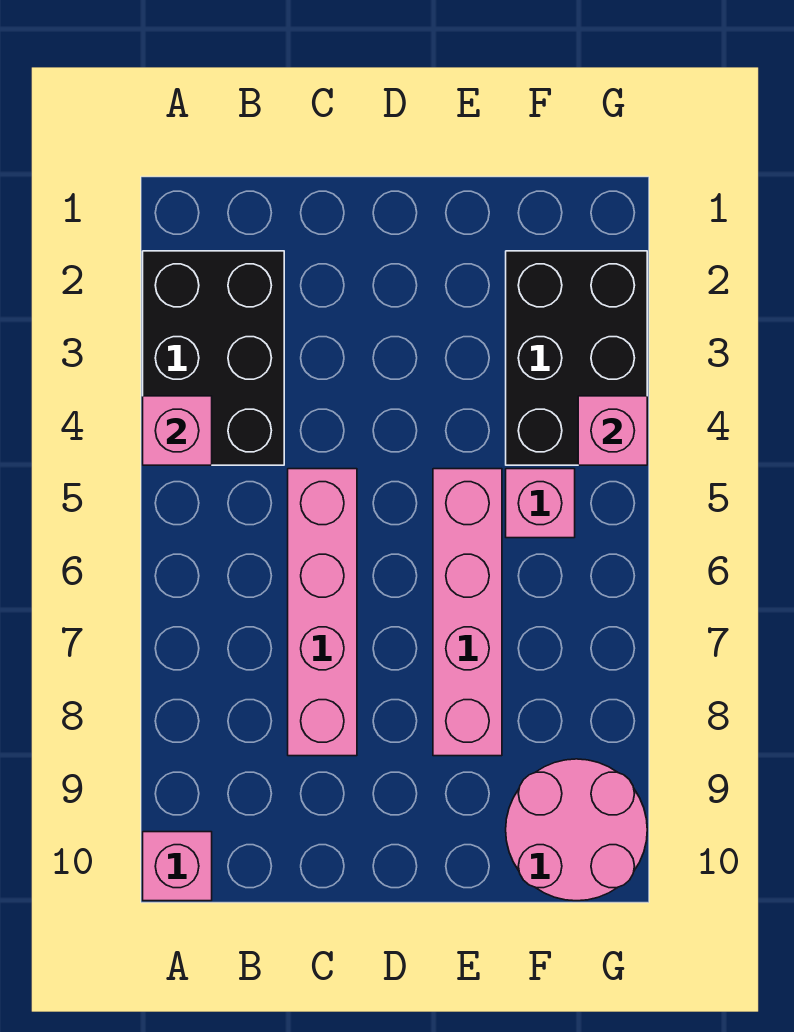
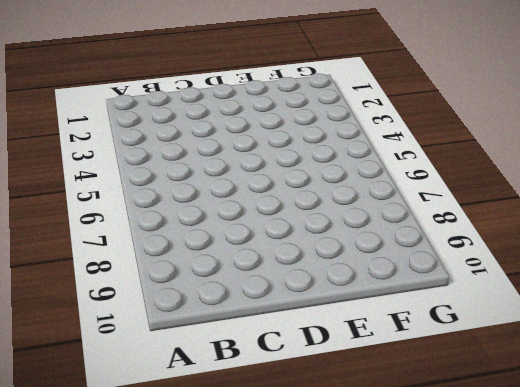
none -> black 2x3 brick [143,251,284,465]
none -> pink 1x1 brick [143,832,212,901]

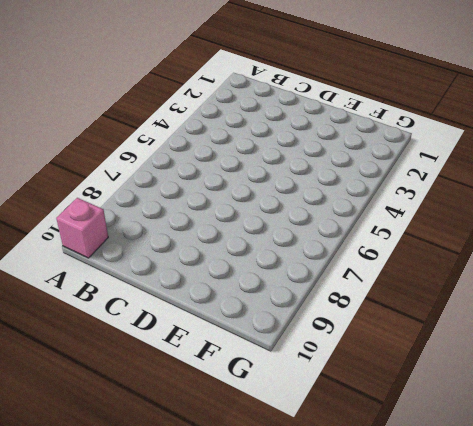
none -> black 2x3 brick [143,251,284,465]
none -> pink 1x4 brick [288,469,357,756]

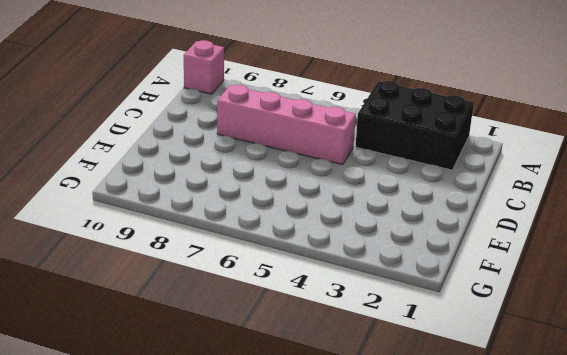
none -> pink 1x4 brick [433,469,502,756]
none -> black 2x3 brick [506,251,647,465]

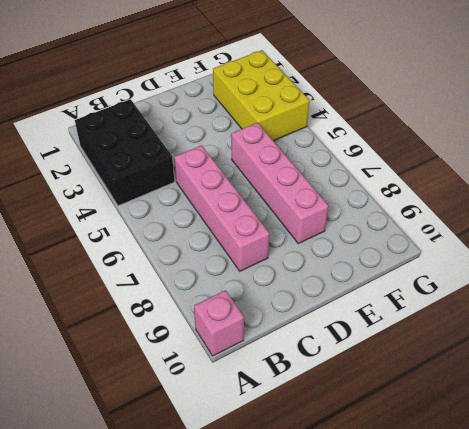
yellow 2x3 brick [213,50,310,141] -> black 2x3 brick [506,251,647,465]
none -> pink 1x1 brick [506,469,575,538]
none -> pink 2x2 round brick [506,759,647,901]

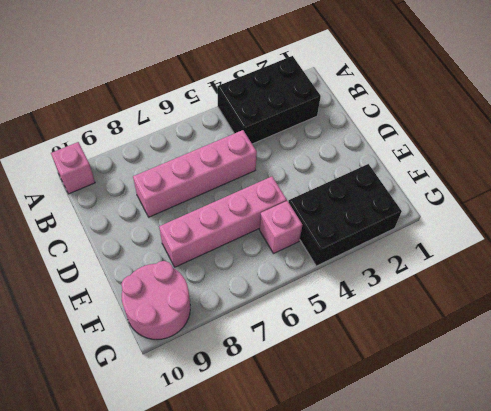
none -> pink 1x1 brick [143,396,212,465]
none -> pink 1x1 brick [578,396,647,465]

